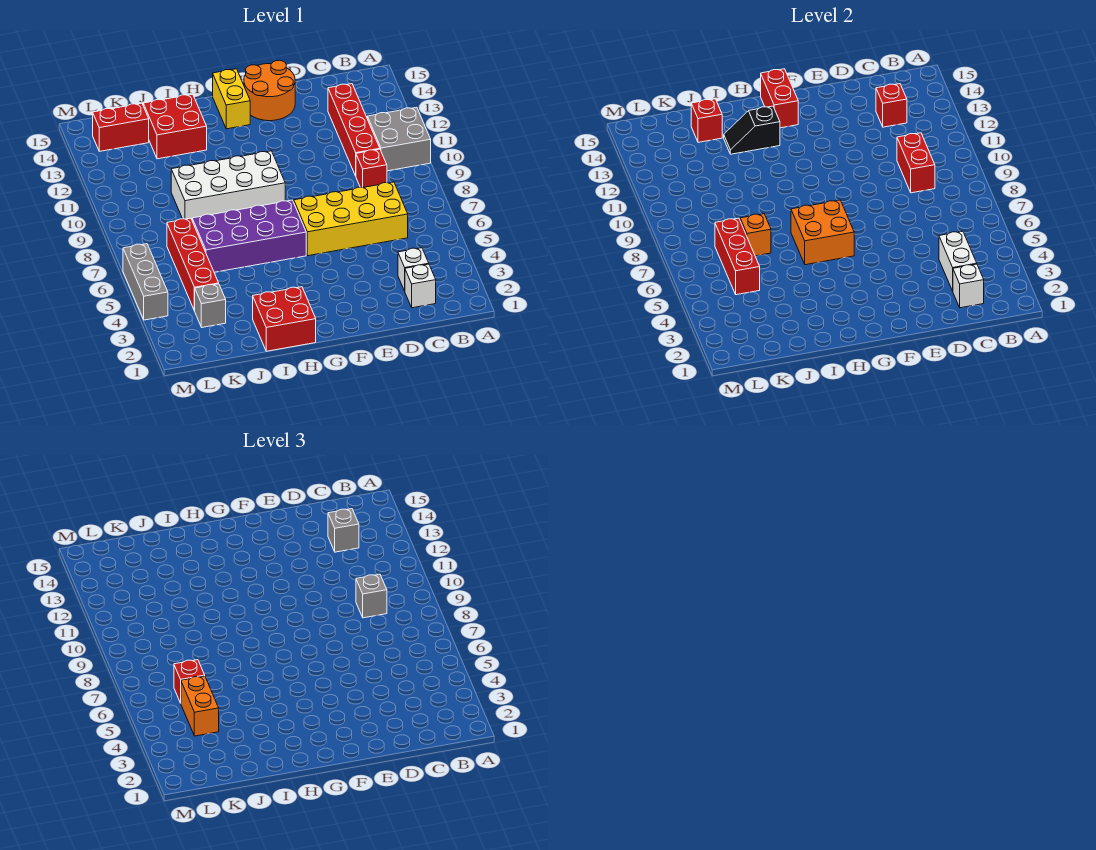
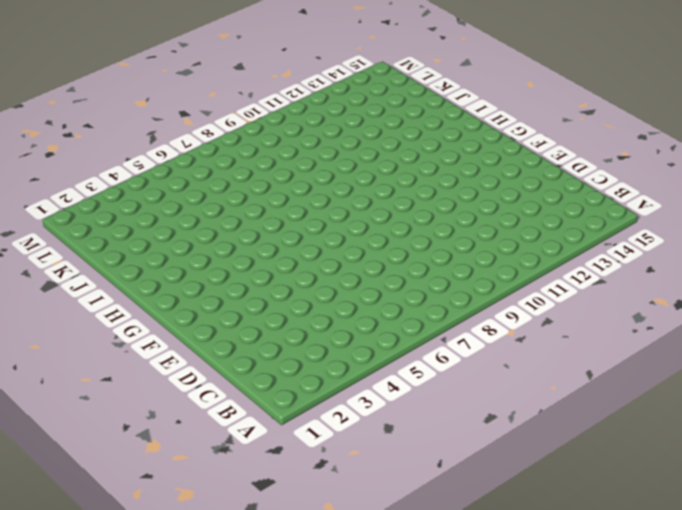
none -> grey 2x2 brick [367,107,431,171]
none -> white 1x1 brick [405,264,436,308]
none -> white 1x1 brick [398,248,429,291]
none -> yellow 2x4 brick [294,182,408,256]

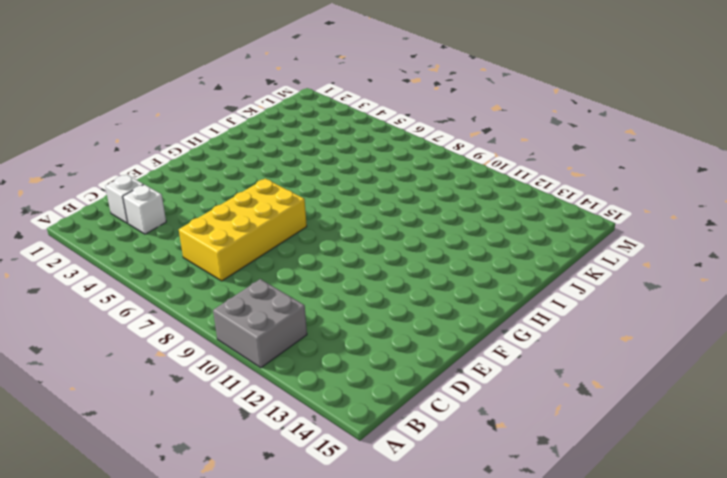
none -> red 1x1 brick [356,149,387,187]
none -> red 1x4 brick [328,84,380,176]
none -> orange 2x2 round brick [244,60,295,121]
none -> purple 2x4 brick [192,200,306,272]

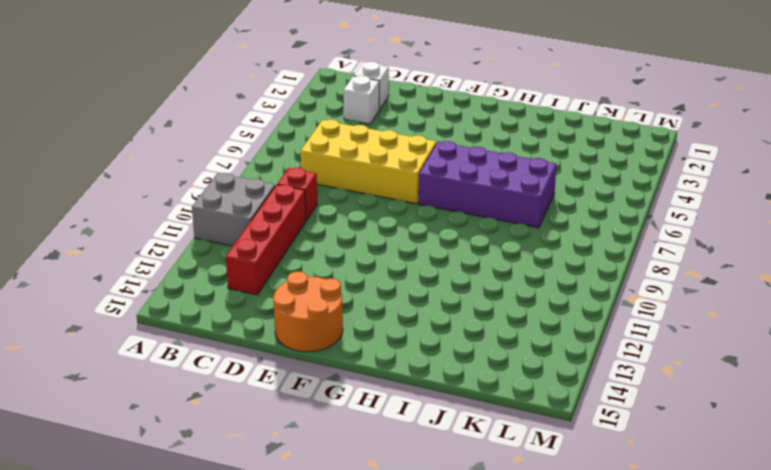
none -> white 2x4 brick [171,151,285,219]
none -> yellow 1x2 brick [213,69,250,129]
none -> red 2x2 brick [253,287,316,351]
none -> red 2x2 brick [143,94,207,159]

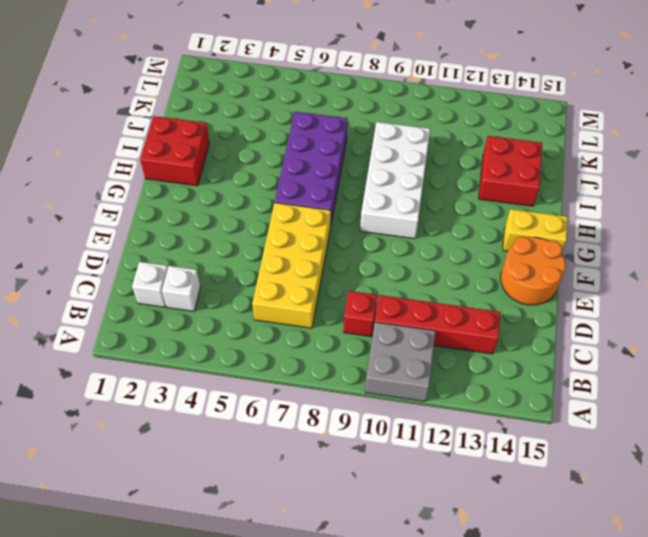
none -> grey 1x1 brick [195,284,226,327]
none -> red 1x4 brick [167,218,219,311]
none -> red 1x2 brick [93,103,149,151]
none -> grey 1x3 brick [123,244,168,320]

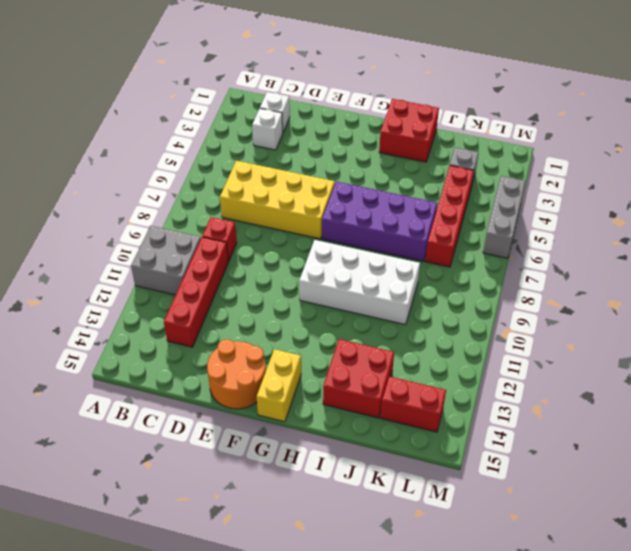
none -> white 1x1 brick [953,264,984,308]
none -> white 1x2 brick [939,231,977,291]
none -> red 1x2 brick [897,133,935,193]
none -> red 1x1 brick [876,84,907,127]

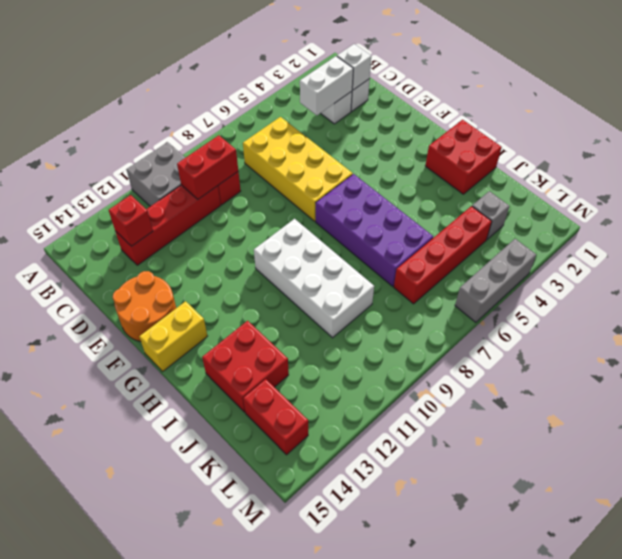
none -> orange 2x2 brick [791,200,854,265]
none -> red 1x2 brick [761,69,798,128]
none -> black 1x2 slope [724,106,780,154]
none -> orange 1x1 brick [740,214,771,256]

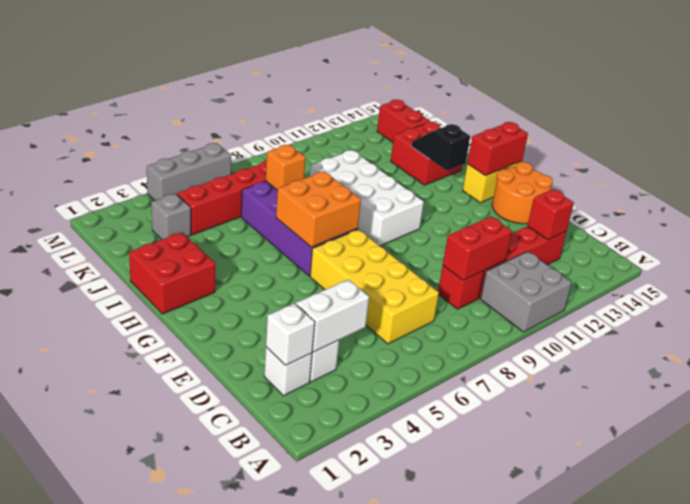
none -> red 1x1 brick [691,99,722,142]
none -> red 1x3 brick [715,218,760,295]
none -> grey 1x1 brick [356,574,387,618]
none -> grey 1x1 brick [328,509,359,552]

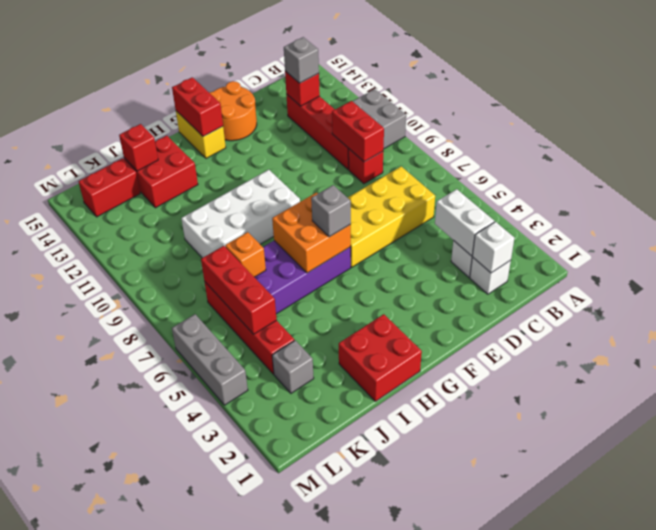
grey 1x1 brick [311,185,351,237] -> grey 1x1 brick moved to [356,574,387,618]
none -> black 1x2 slope [724,106,780,154]
none -> orange 1x2 brick [181,676,219,736]
none -> red 1x1 brick [174,660,205,703]

